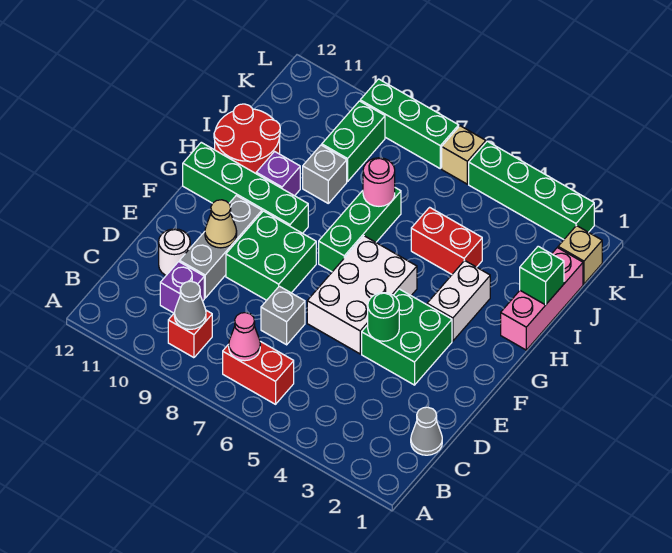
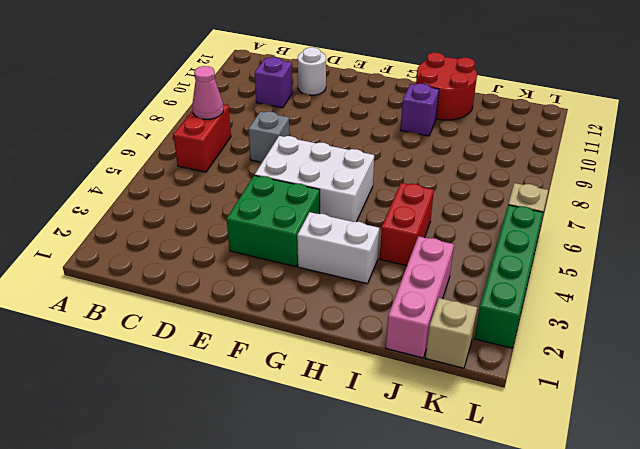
pink 1x3 brick [386,236,454,358] -> pink 1x3 brick turned to [501,248,583,350]
none -> red 1x1 brick [168,310,212,358]
none -> grey 1x1 cone [411,407,442,455]
none -> grey 1x3 brick [180,196,262,298]

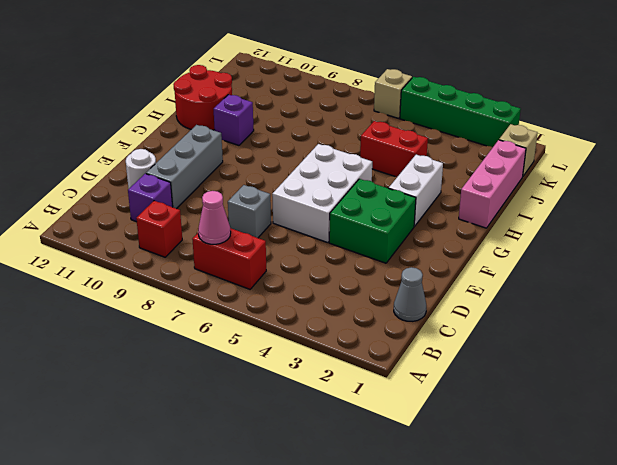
none -> green 2x2 brick [226,211,316,300]
none -> green 1x3 brick [319,188,401,272]
none -> green 1x4 brick [183,142,308,233]

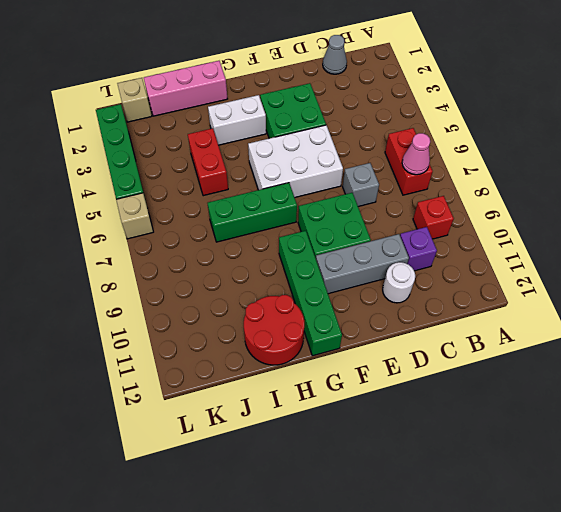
none -> purple 1x1 brick [256,152,300,196]
none -> grey 1x1 brick [303,145,347,203]
none -> green 1x2 brick [322,101,385,181]

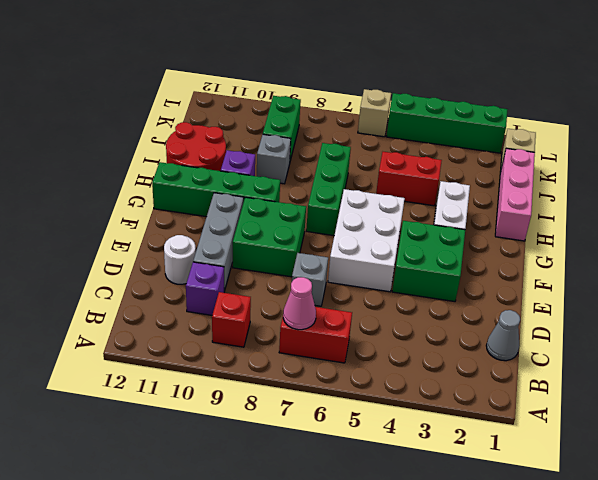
none -> green 1x3 brick [360,79,459,168]
none -> grey 1x1 cone [174,281,206,329]
none -> green 1x1 round brick [368,293,399,341]

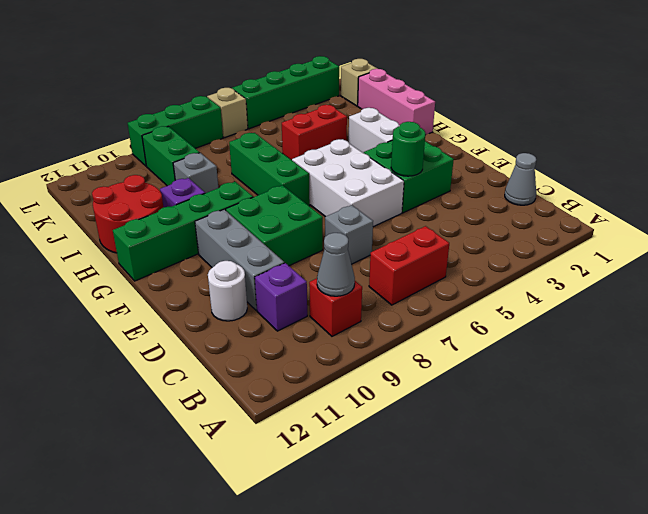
none -> pink 1x1 cone [229,313,260,361]
none -> tan 1x1 cone [205,200,237,248]
none -> green 1x1 brick [520,246,564,305]

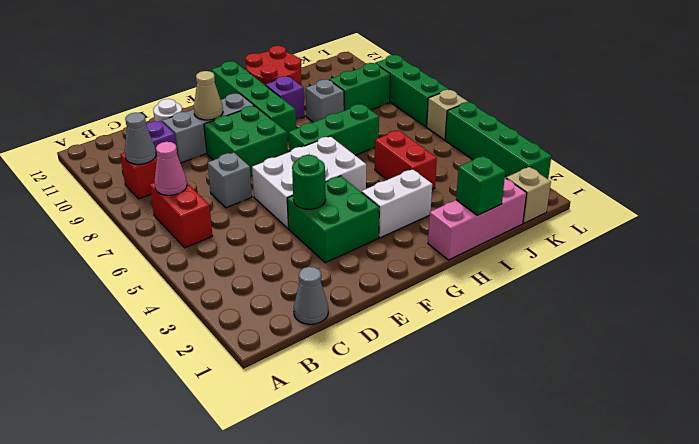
none -> pink 1x1 round brick [363,158,395,206]

